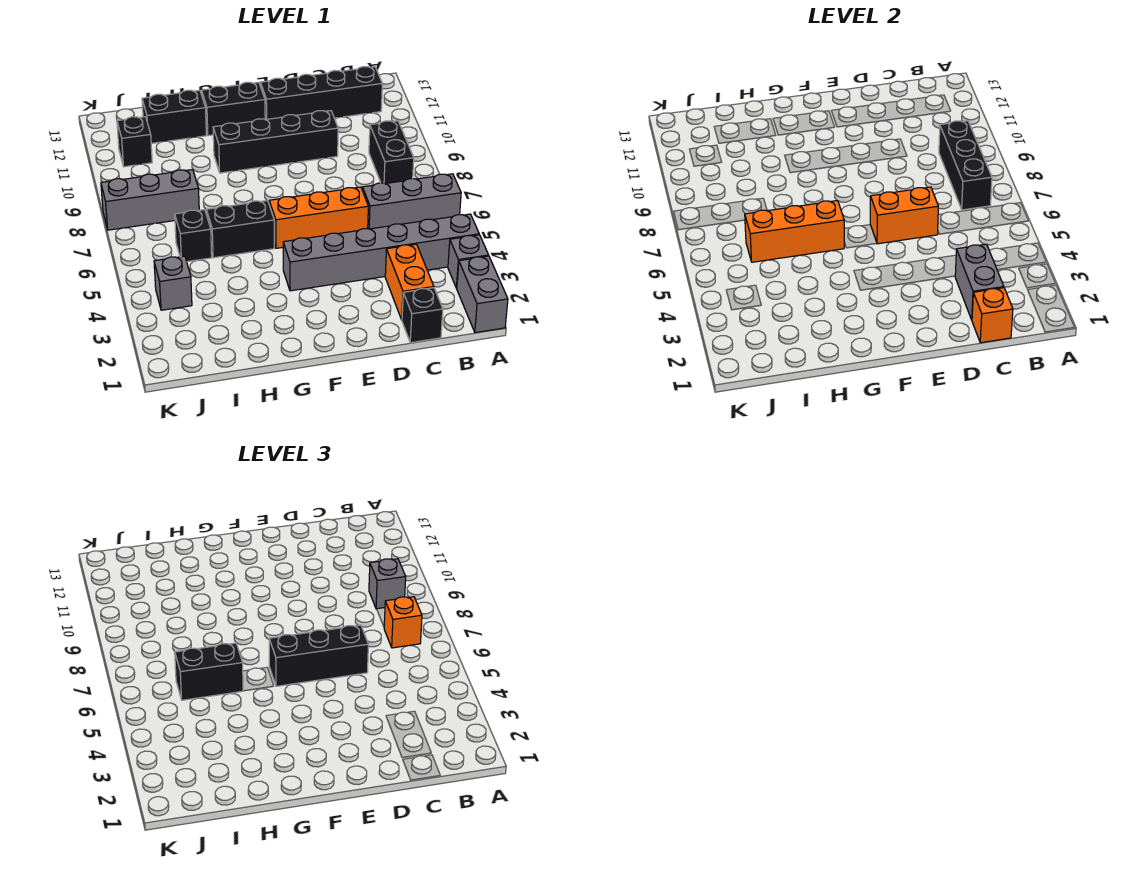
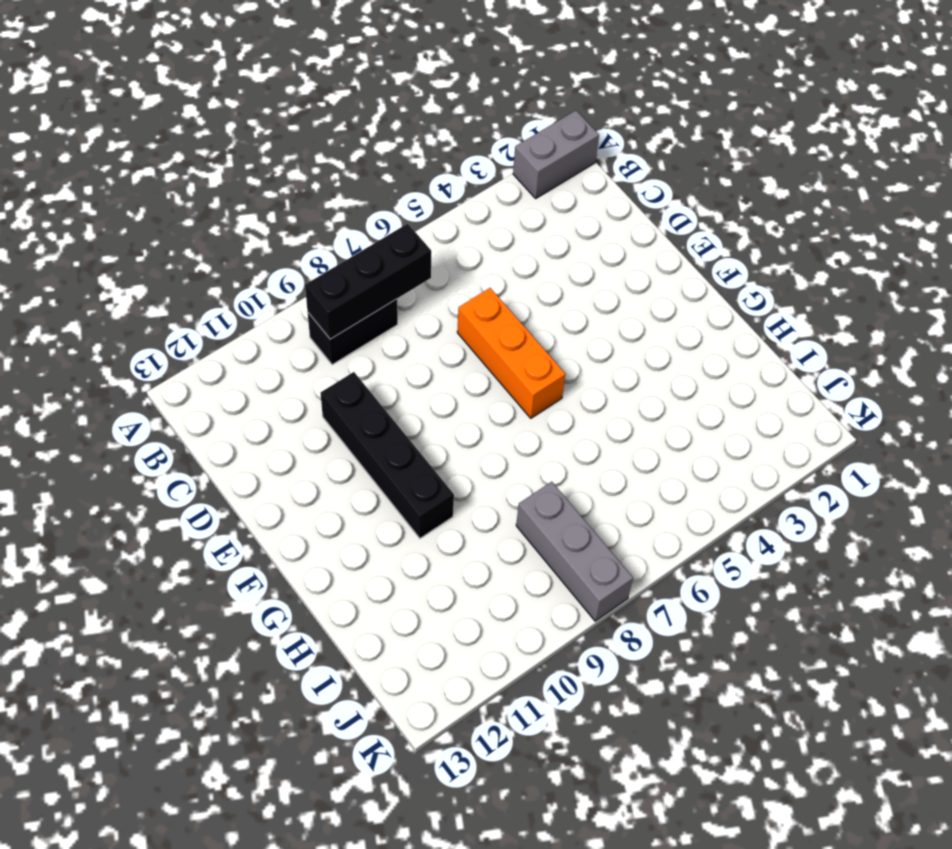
none -> grey 1x1 brick [448,235,489,288]
none -> grey 1x6 brick [283,214,479,291]
none -> grey 1x3 brick [362,174,461,229]

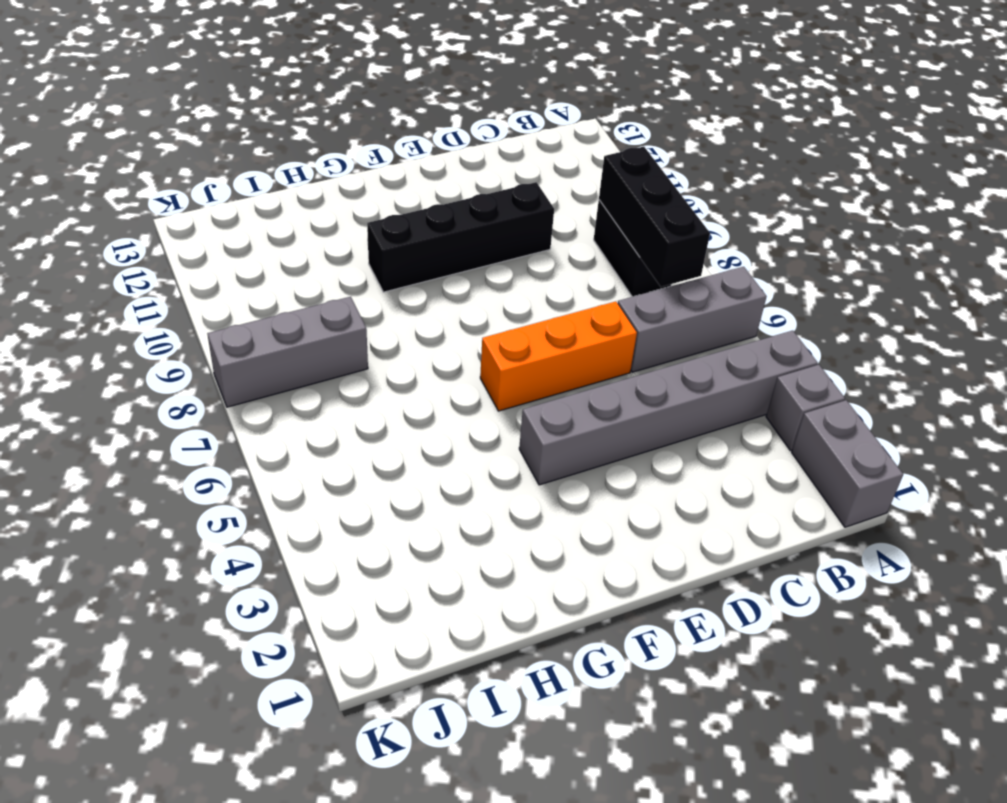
none -> black 1x4 brick [260,67,382,120]
none -> black 1x1 brick [402,288,443,343]
none -> orange 1x2 brick [385,244,434,320]

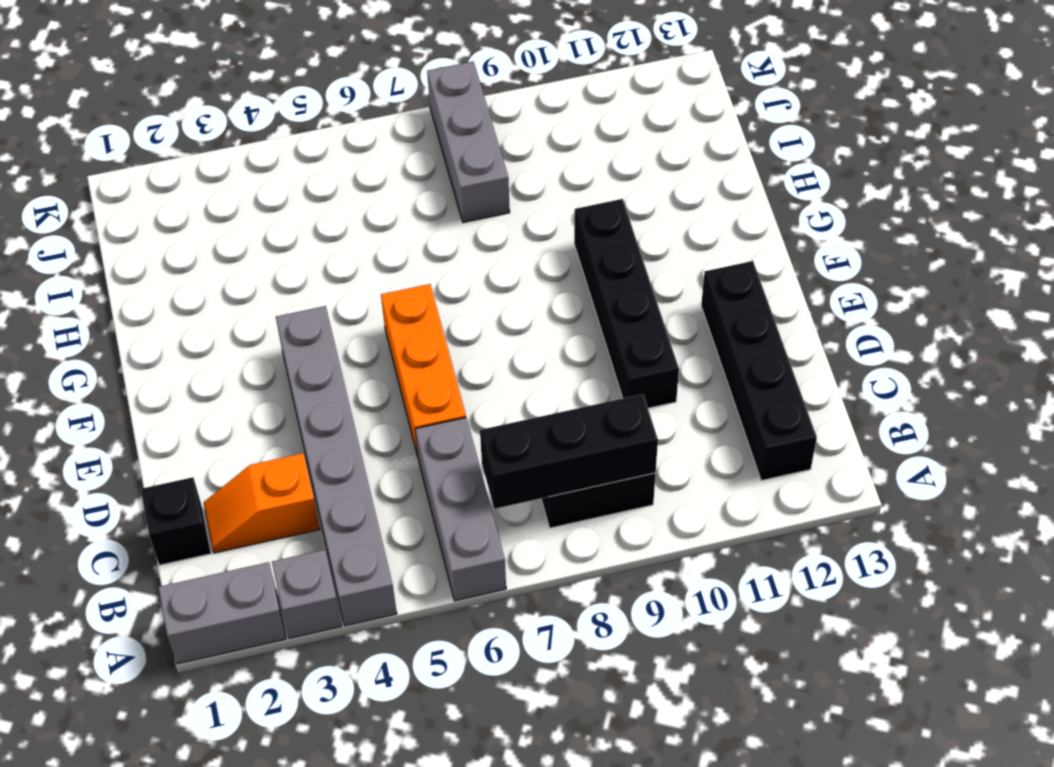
orange 1x2 slope [203,453,320,553] -> orange 1x2 brick [385,244,434,320]
none -> black 1x2 brick [202,82,265,136]
none -> black 1x2 brick [206,201,274,258]
none -> black 1x2 brick [142,90,206,143]

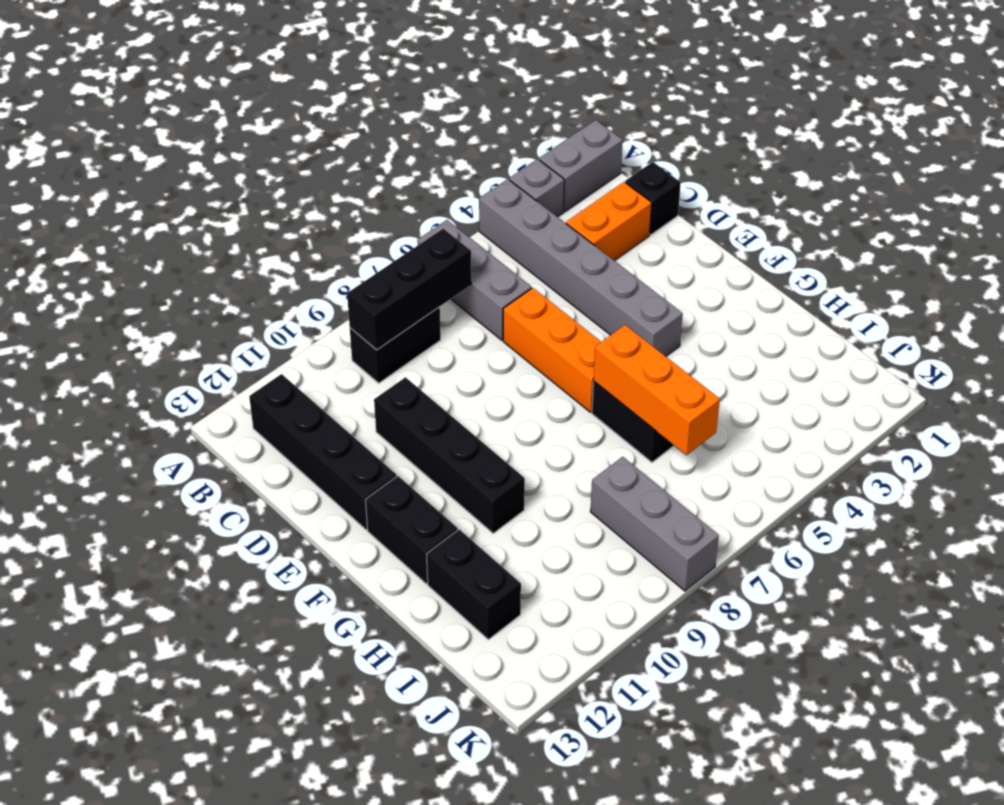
none -> black 1x1 brick [175,210,212,262]
none -> grey 1x1 brick [154,256,192,310]
none -> black 1x1 brick [117,117,152,167]

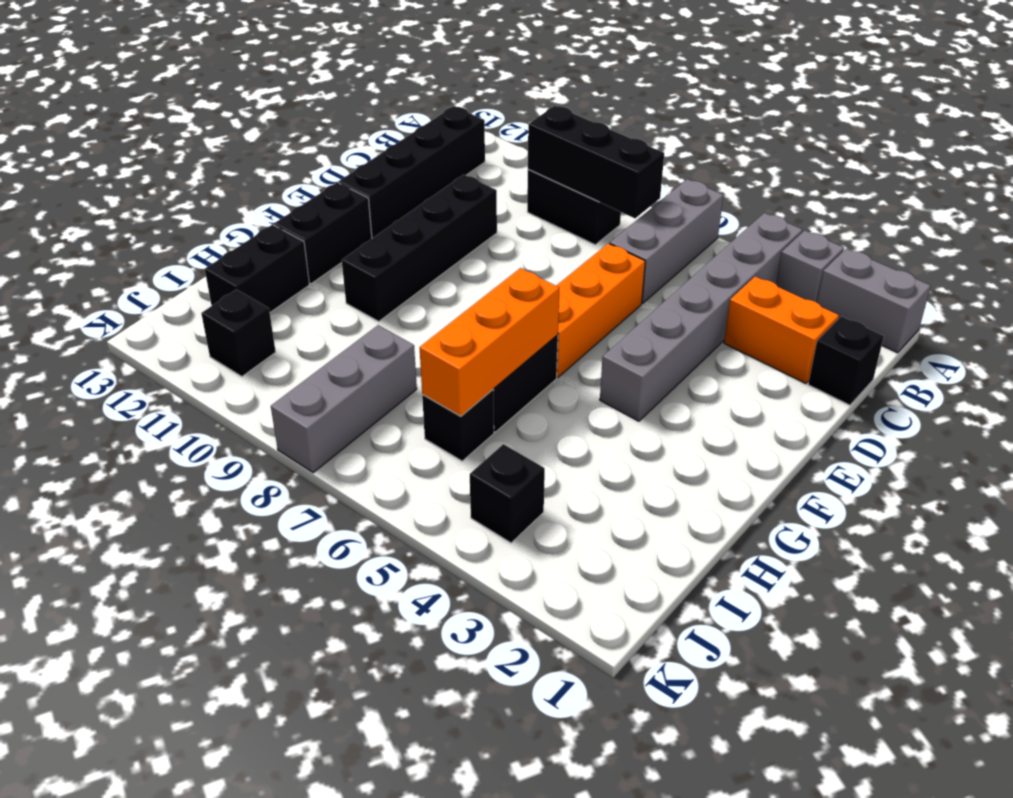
black 1x1 brick [470,444,545,543] -> grey 1x1 brick [154,256,192,310]
none -> orange 1x1 brick [972,288,1013,343]
none -> grey 1x2 brick [955,244,1004,320]
none -> orange 1x2 brick [870,187,938,244]

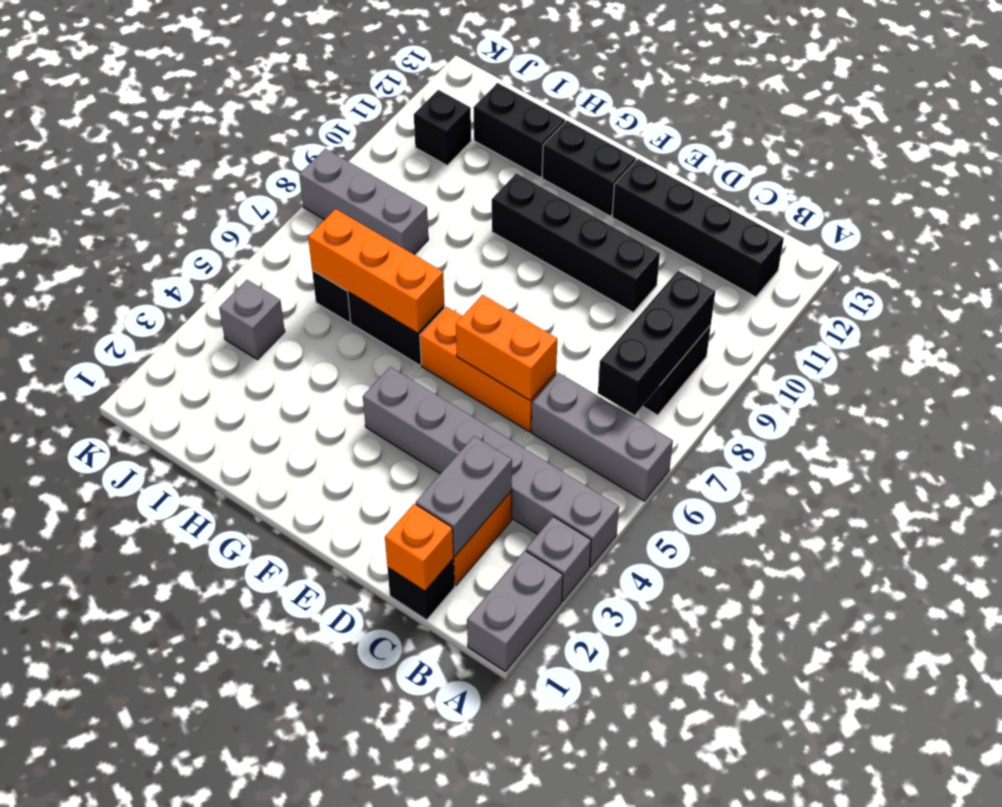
none -> orange 1x1 brick [384,597,422,648]
none -> grey 1x1 brick [369,559,406,609]
none -> black 1x3 brick [269,625,368,686]

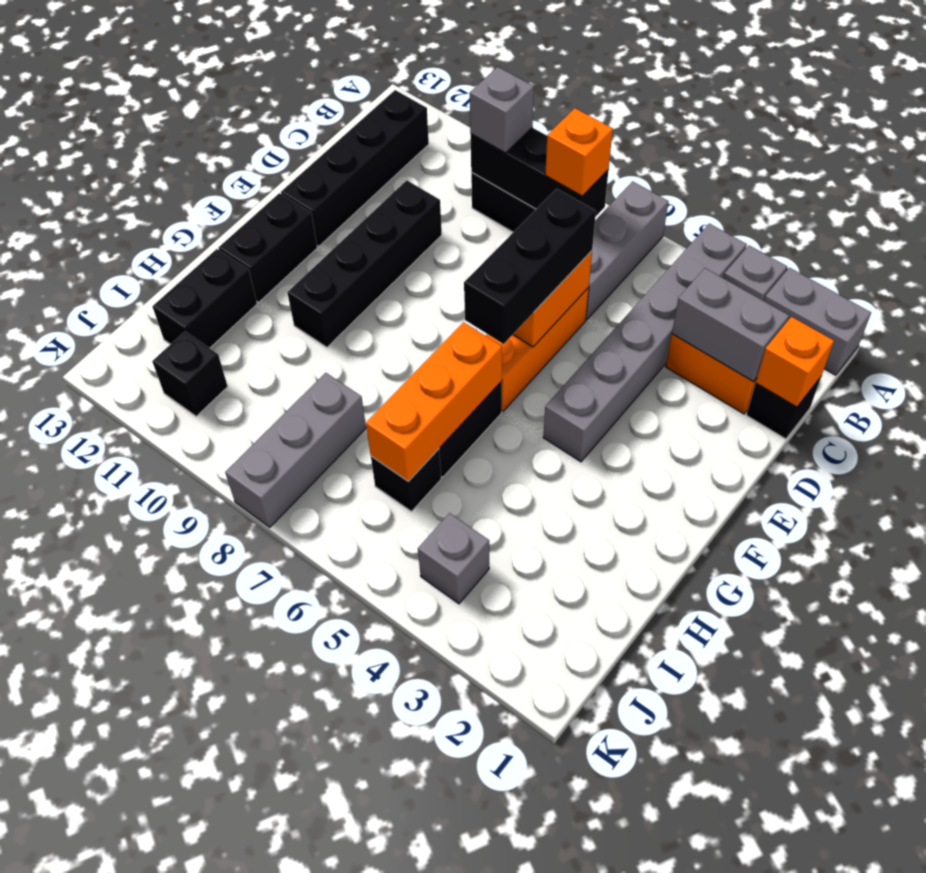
none -> black 1x2 brick [175,643,243,700]

